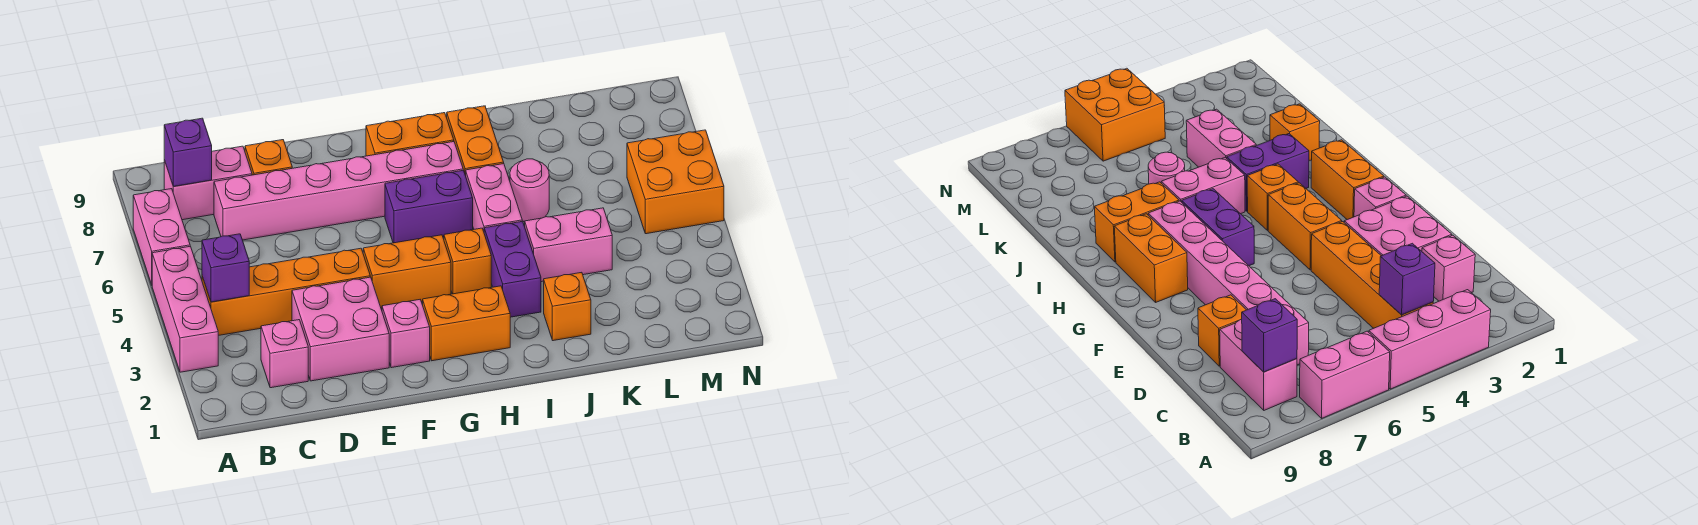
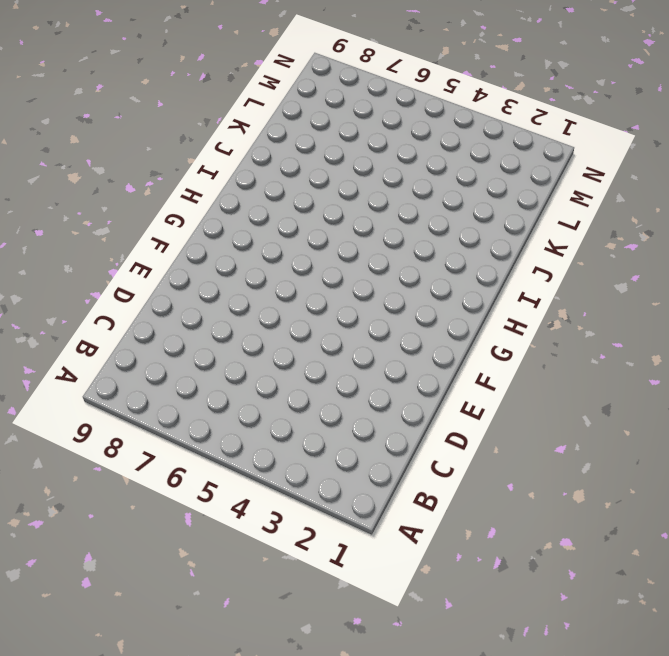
none -> pink 1x3 brick [152,246,218,372]
none -> pink 1x2 brick [133,189,190,285]
none -> orange 1x4 brick [202,248,370,336]

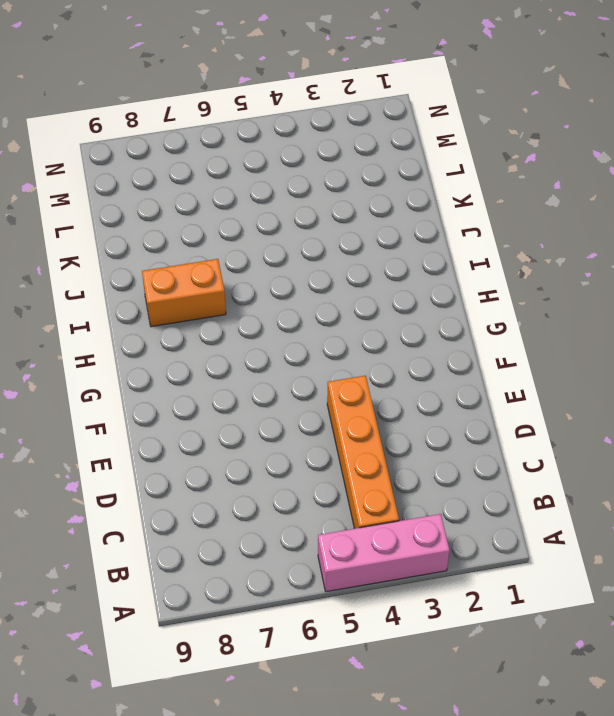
none -> pink 1x2 brick [133,189,190,285]
none -> pink 1x2 brick [164,146,252,220]
none -> pink 1x1 brick [261,320,308,388]

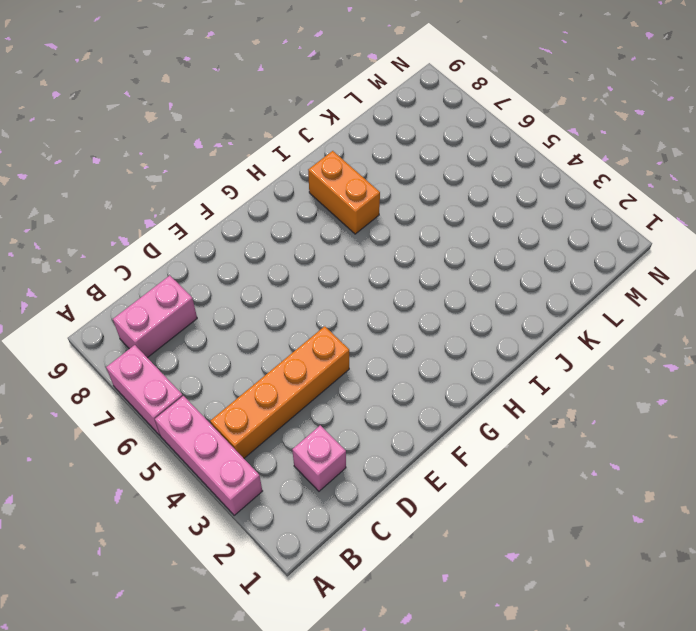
none -> pink 1x6 brick [214,142,463,240]
none -> pink 2x2 brick [292,277,389,381]
none -> orange 1x1 brick [245,140,292,175]

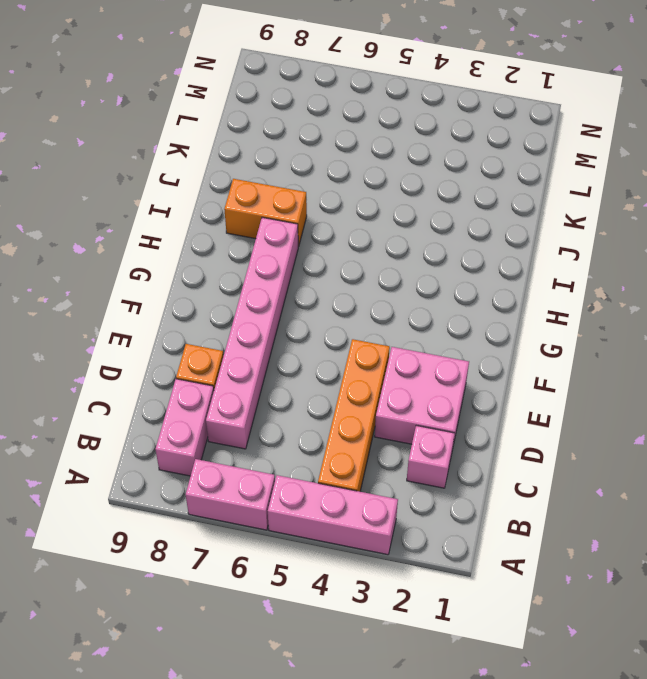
none -> pink 1x1 brick [382,300,430,368]
none -> orange 1x2 brick [363,235,451,308]
none -> orange 1x2 brick [423,286,510,361]

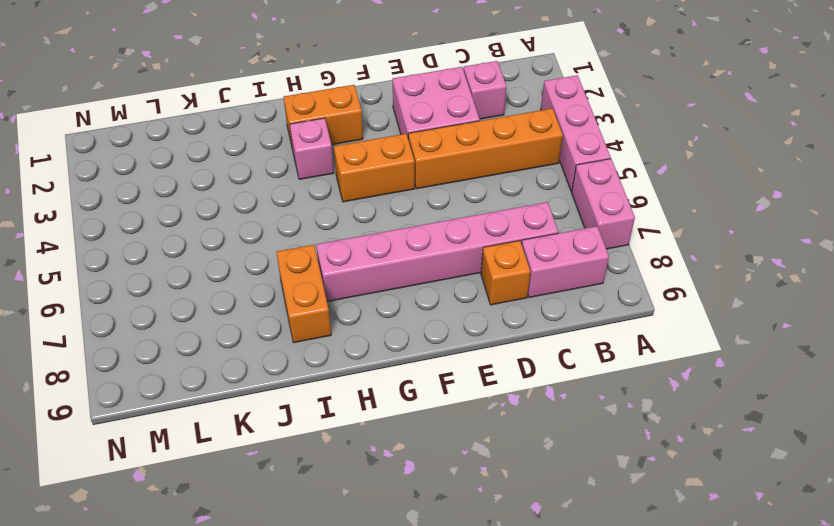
pink 1x1 brick [290,118,334,179] -> pink 1x1 brick moved to [382,300,430,368]
none -> purple 1x2 brick [385,170,473,243]
none -> orange 1x2 brick [366,113,454,156]
none -> orange 1x1 brick [444,228,491,294]

